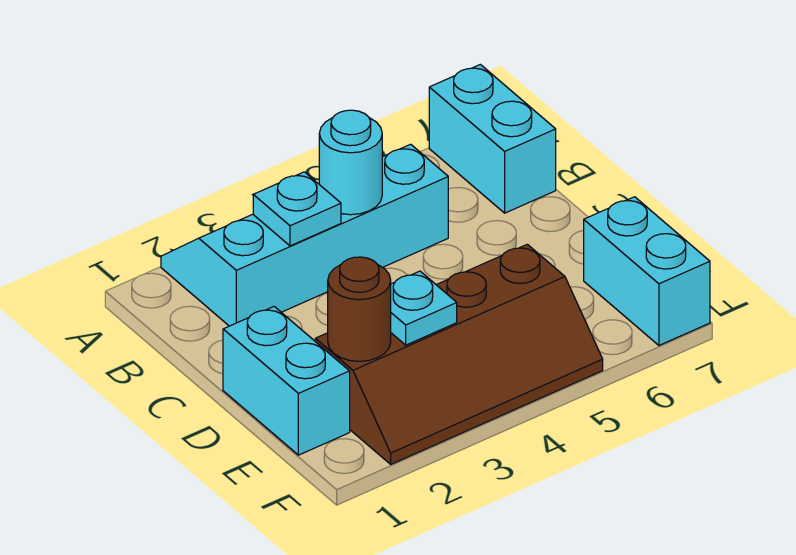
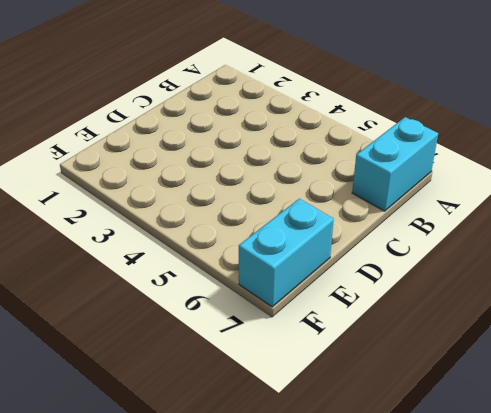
none -> cyan 2x4 slope [161,144,448,326]
none -> cyan 1x2 brick [223,307,350,455]

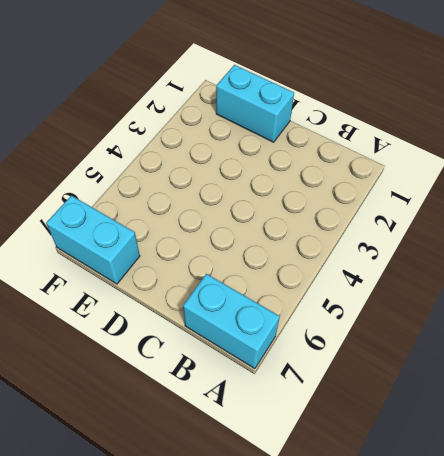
none -> cyan 2x4 slope [161,144,448,326]
none -> brown 2x4 slope [315,244,603,464]

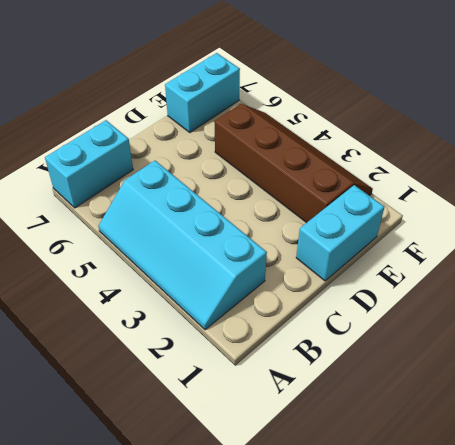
none -> cyan 1x1 plate [253,172,341,246]
none -> cyan 1x1 round brick [319,110,382,215]

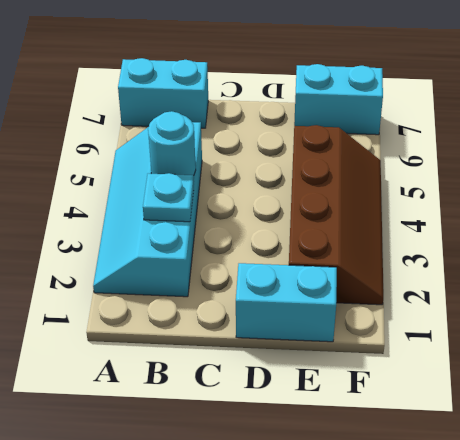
none -> brown 1x1 round brick [328,257,391,361]
none -> cyan 1x1 plate [391,271,457,345]

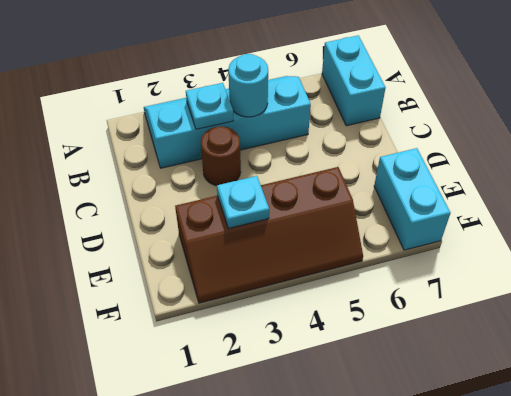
brown 1x1 round brick [201,126,241,186] -> brown 1x1 round brick moved to [328,257,391,361]
none -> cyan 1x2 brick [223,307,350,455]

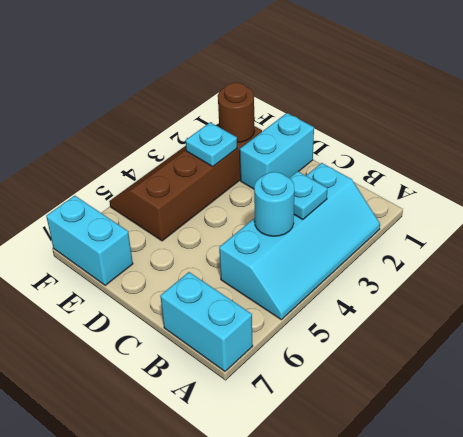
cyan 1x2 brick [240,113,314,189] -> cyan 1x2 brick turned to [223,307,350,455]

